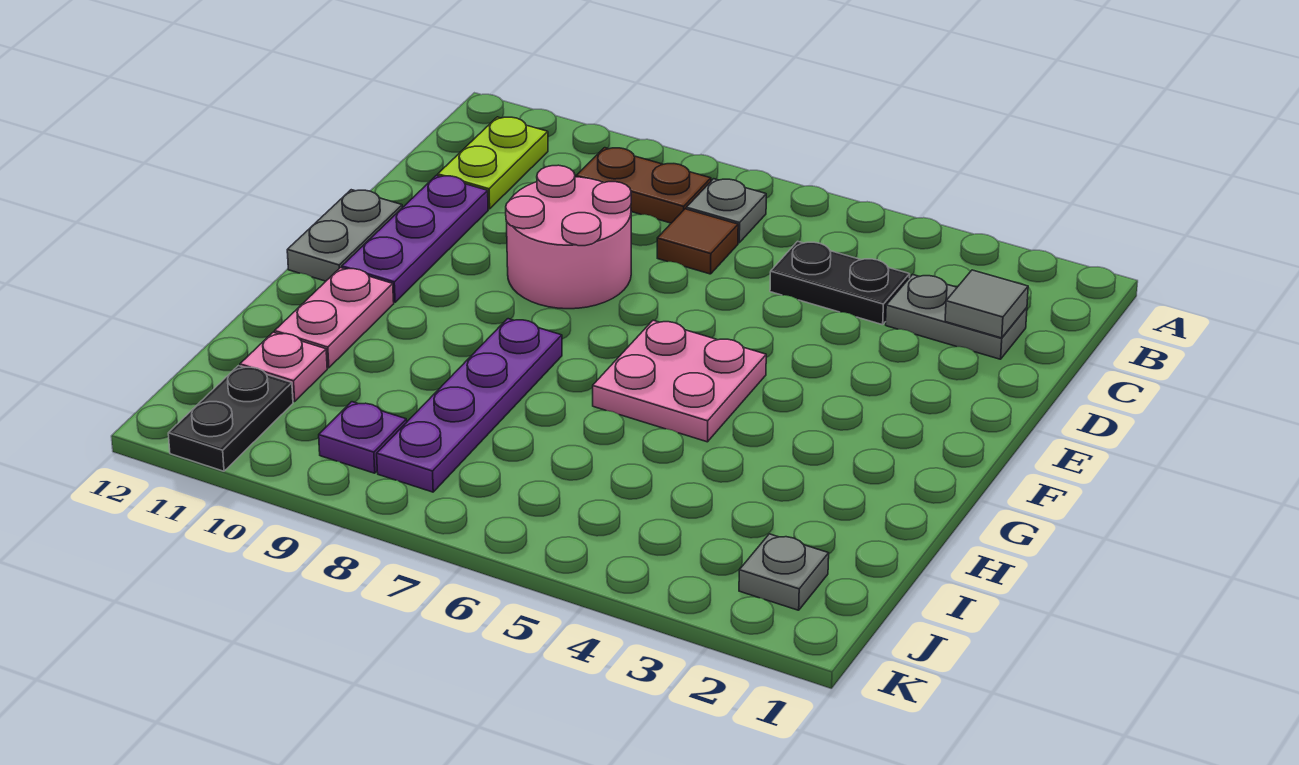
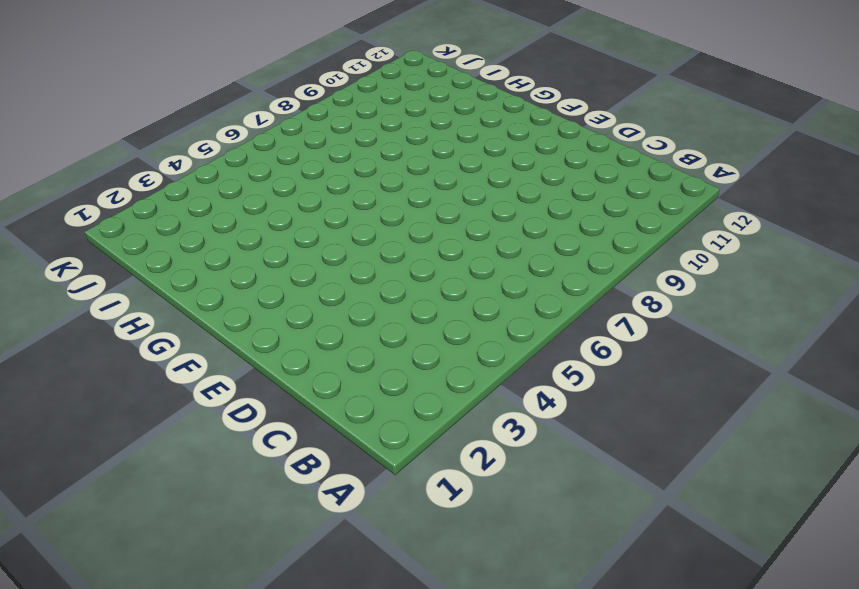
none -> grey 1x1 plate [686,179,766,243]
none -> brown 1x2 plate [576,148,711,223]
none -> lime 1x2 plate [438,117,548,209]

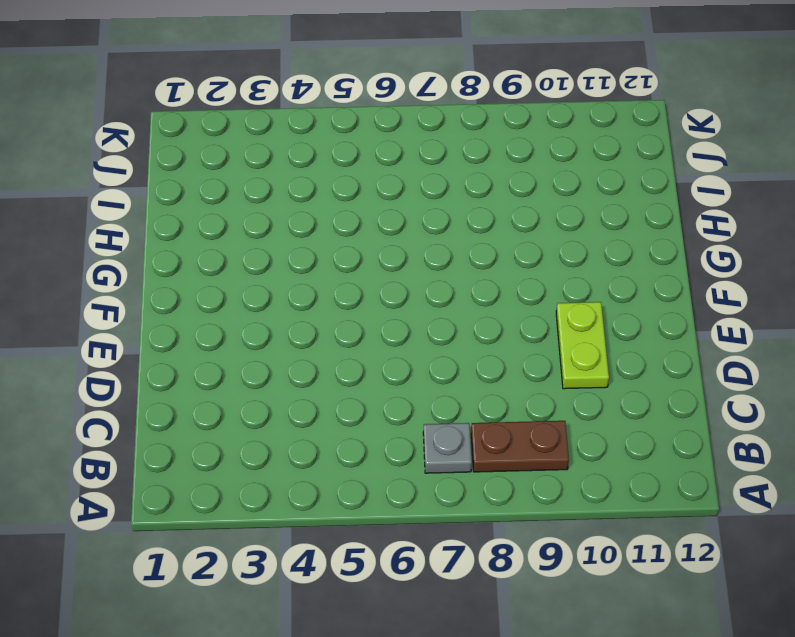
lime 1x2 plate [556,302,609,389] -> lime 1x2 plate moved to [438,117,548,209]
none -> grey 1x2 plate [886,274,1027,359]
none -> black 1x2 plate [770,241,910,325]
none -> brown 1x1 tile [657,209,738,274]

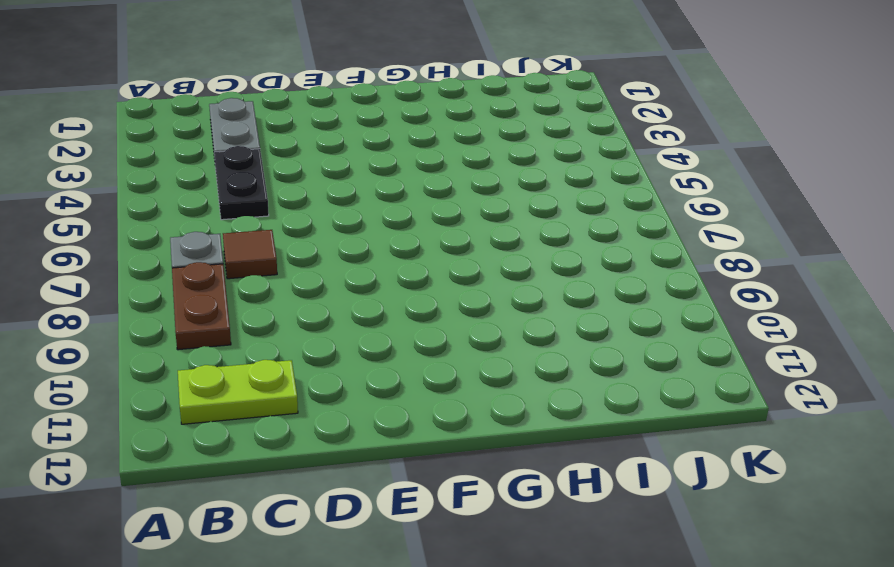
none -> pink 2x2 round brick [506,165,631,309]
none -> purple 1x3 plate [342,175,488,302]
none -> grey 1x2 plate [287,190,402,281]

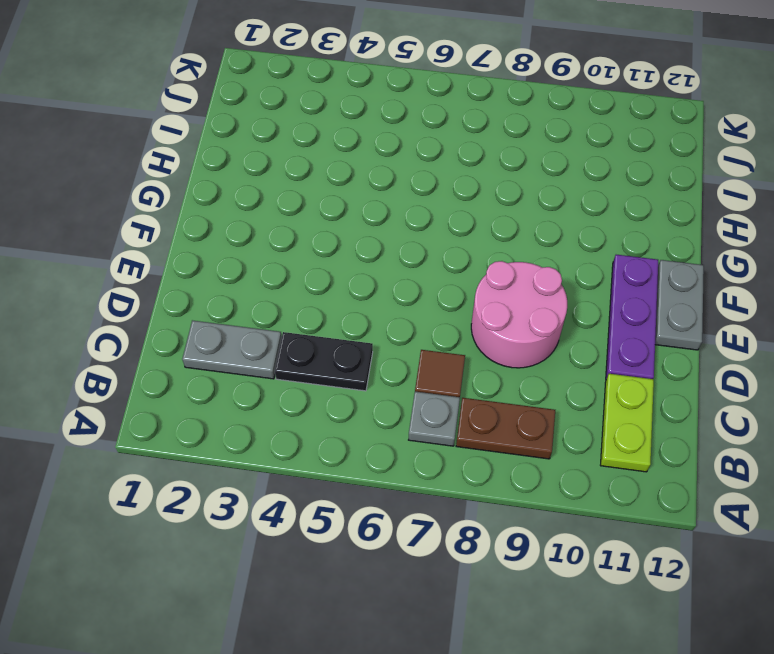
none -> pink 2x2 plate [593,320,766,442]
none -> purple 1x4 plate [377,319,562,492]
none -> pink 1x2 plate [275,268,394,368]

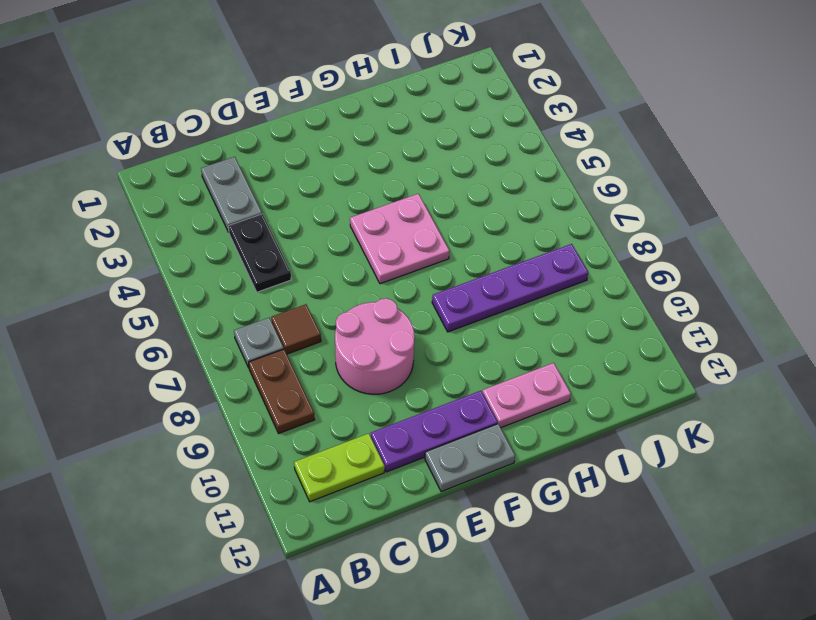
none -> pink 1x1 plate [240,332,327,402]
none -> grey 1x1 plate [739,534,829,610]
none -> purple 1x1 plate [319,402,407,473]

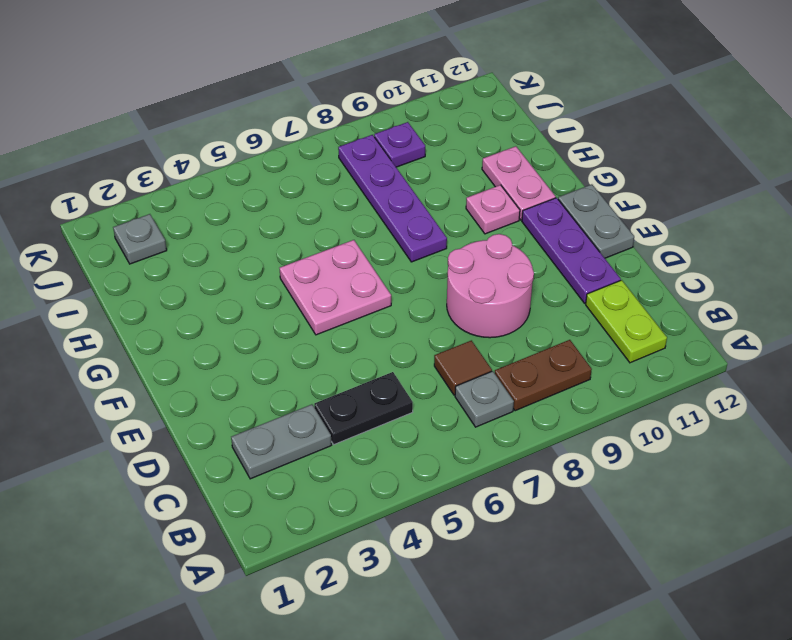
pink 1x1 plate [466,185,520,234] -> pink 1x1 plate moved to [240,332,327,402]
none -> black 1x2 plate [168,366,293,471]
none -> grey 1x1 tile [945,270,1028,338]

